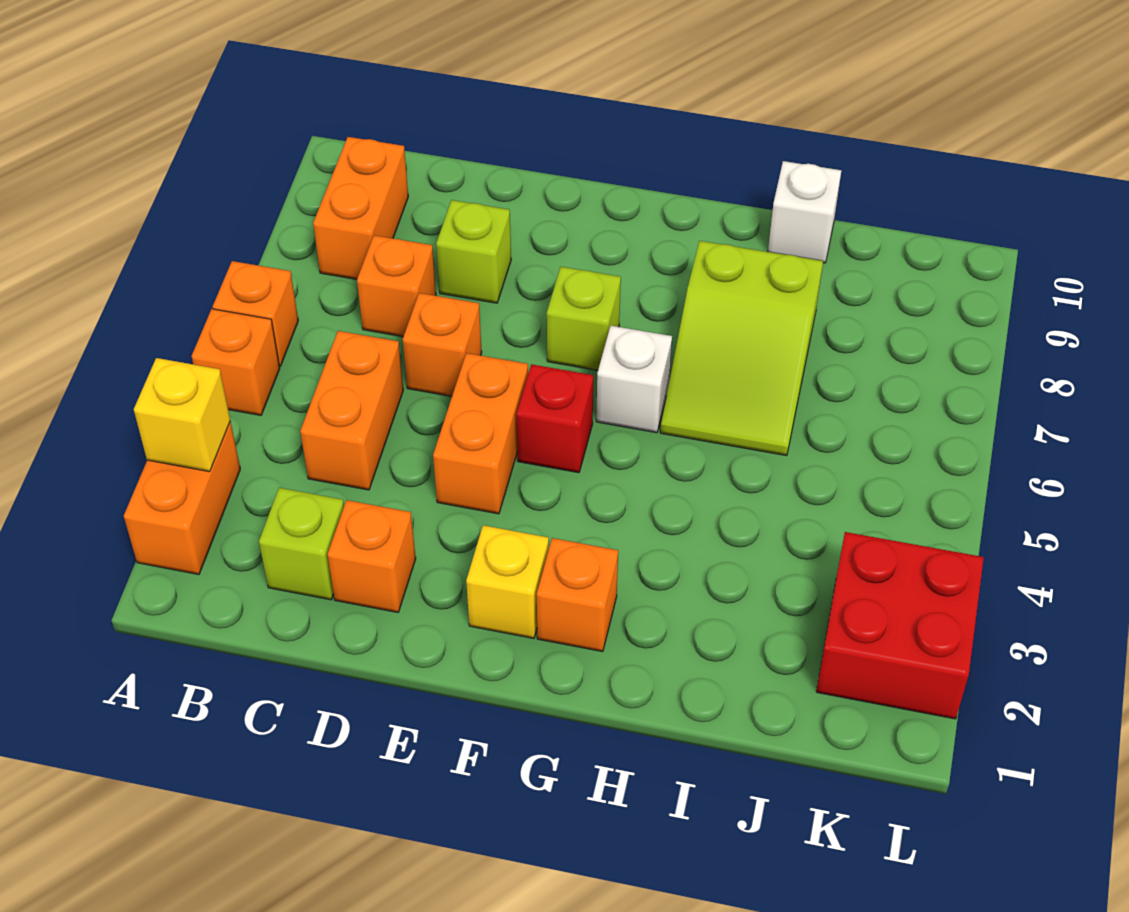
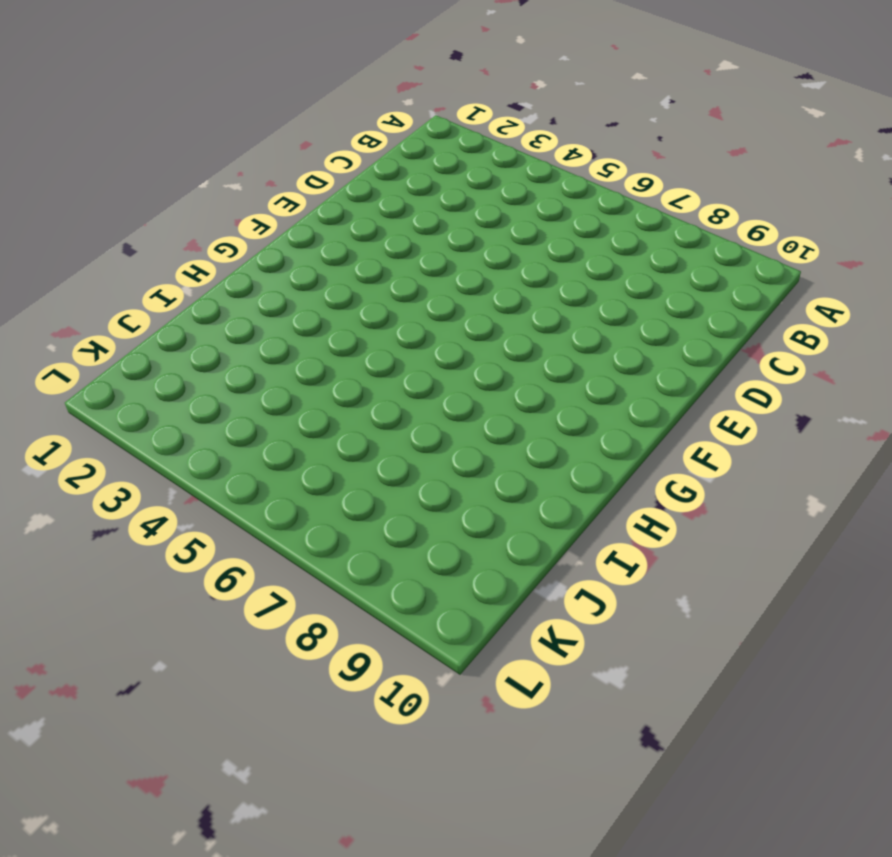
none -> orange 1x2 brick [124,421,240,574]
none -> orange 1x1 brick [192,309,280,415]
none -> orange 1x1 brick [213,261,298,366]

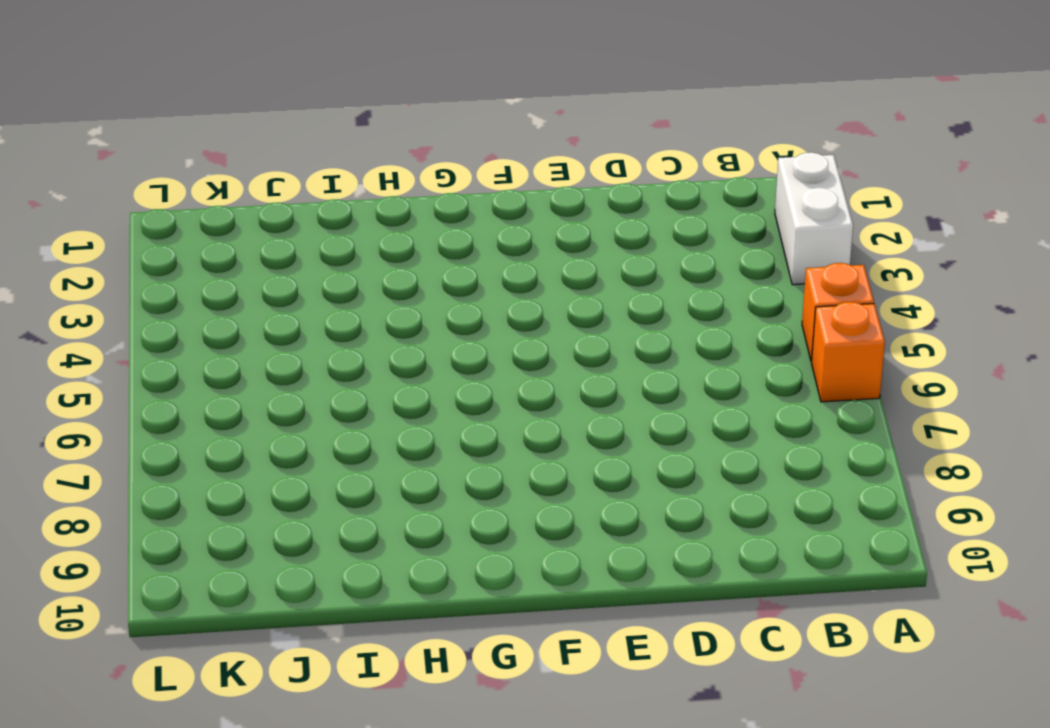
white 1x2 brick [775,152,853,285] -> orange 1x2 brick [124,421,240,574]
none -> orange 1x2 brick [313,137,408,279]
none -> lime 1x1 brick [259,488,344,600]
none -> orange 1x2 brick [300,331,403,490]

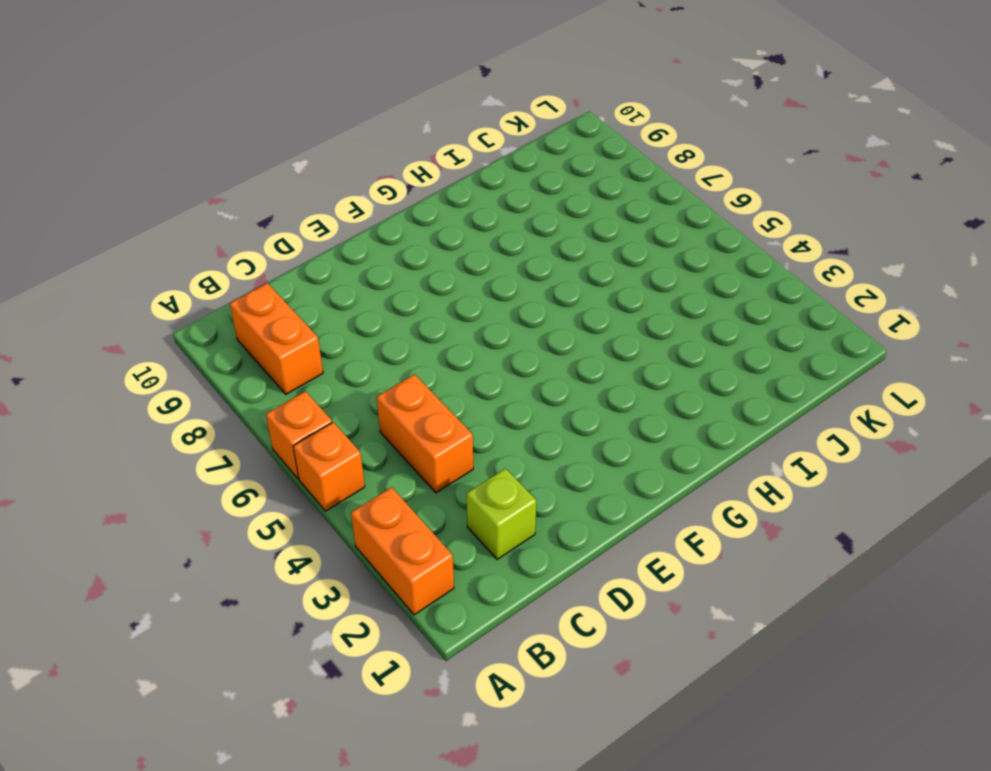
none -> orange 1x1 brick [357,235,436,337]
none -> orange 1x1 brick [327,500,416,612]
none -> orange 1x1 brick [403,293,482,396]

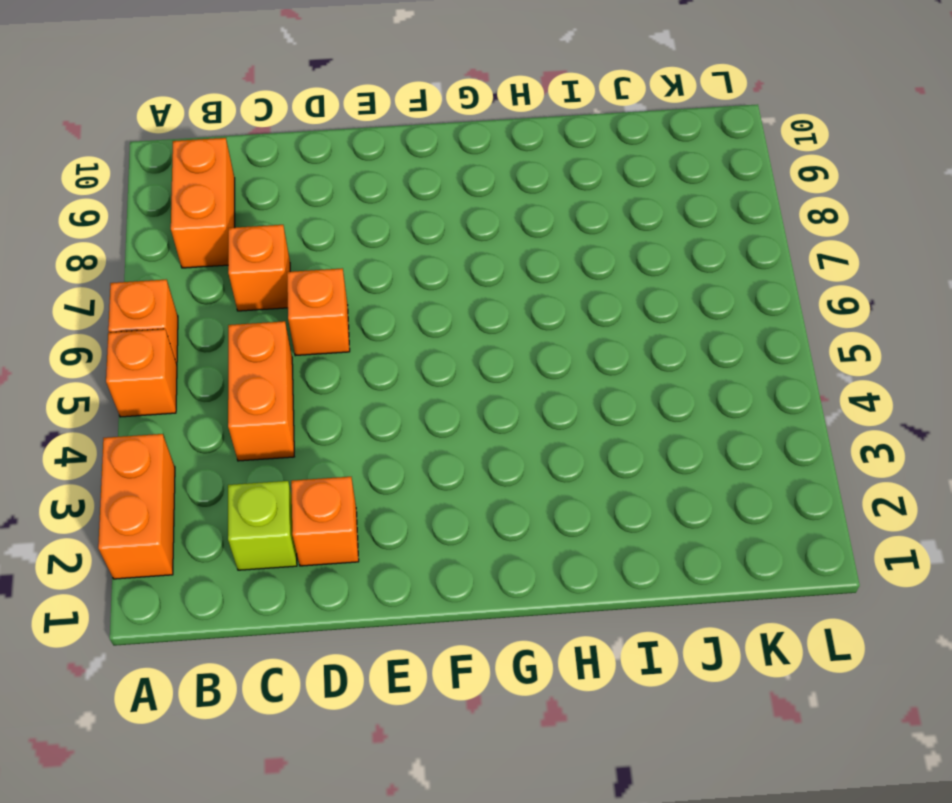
none -> lime 1x1 brick [436,200,511,303]
none -> orange 1x2 brick [433,353,528,514]
none -> yellow 1x1 brick [466,525,549,638]

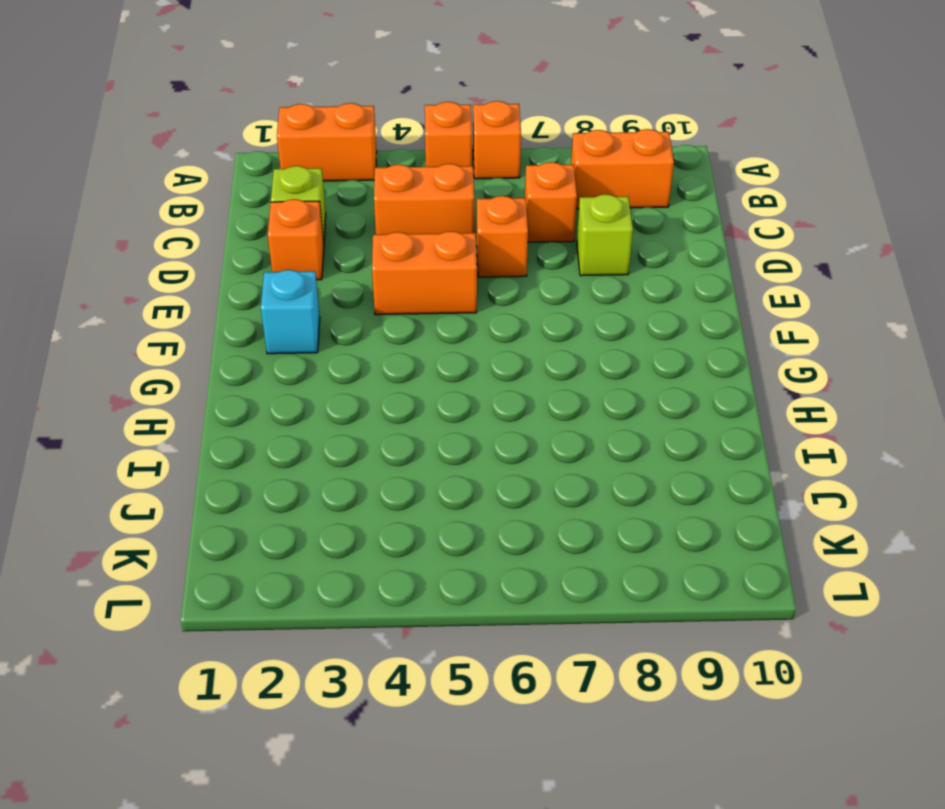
cyan 1x1 brick [261,270,320,354] -> yellow 1x1 brick [466,525,549,638]
none -> red 1x1 brick [516,364,593,473]
none -> lime 1x1 brick [547,267,621,370]
none -> orange 1x1 brick [537,538,618,652]

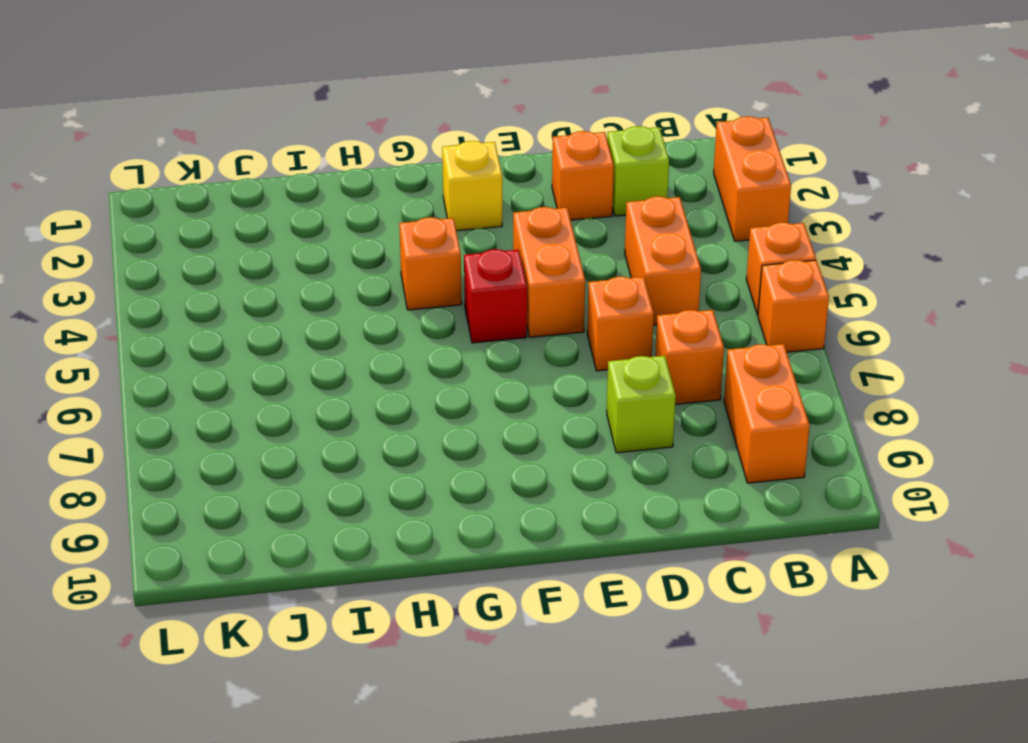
orange 1x1 brick [399,217,462,310] -> orange 1x1 brick moved to [537,538,618,652]
none -> lime 1x1 brick [547,267,621,370]
none -> white 1x1 brick [596,326,672,433]
none -> lime 2x3 slope [660,241,823,456]

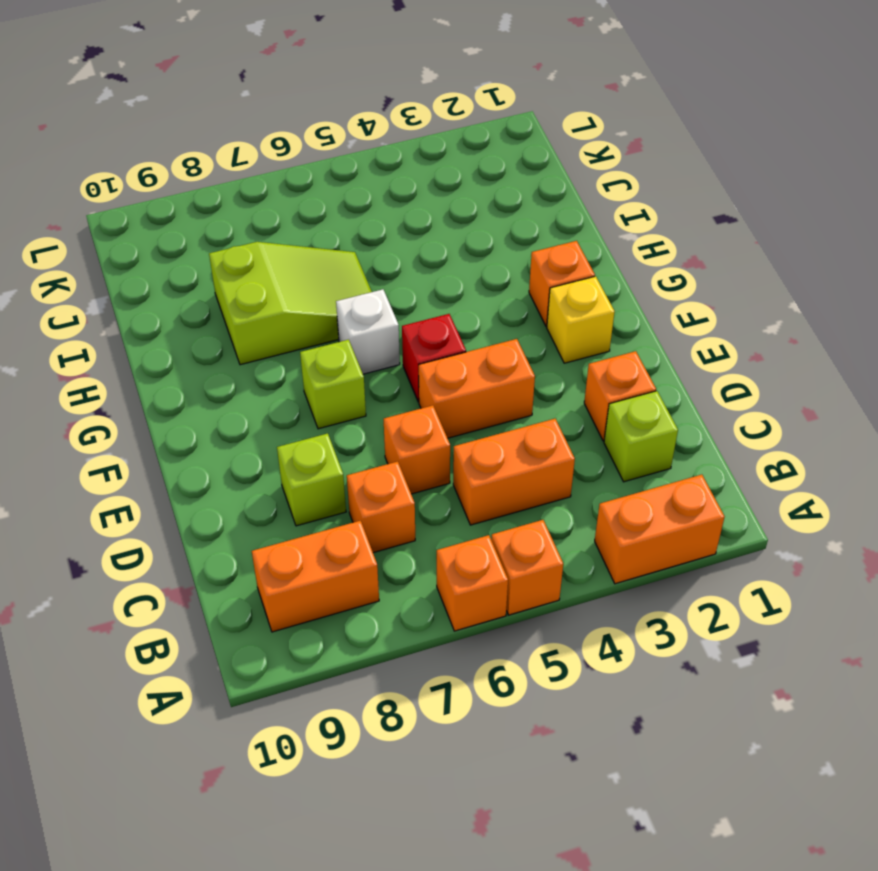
none -> white 1x1 brick [768,161,841,263]
none -> red 2x2 brick [816,532,984,719]
none -> yellow 1x1 brick [134,358,230,472]

